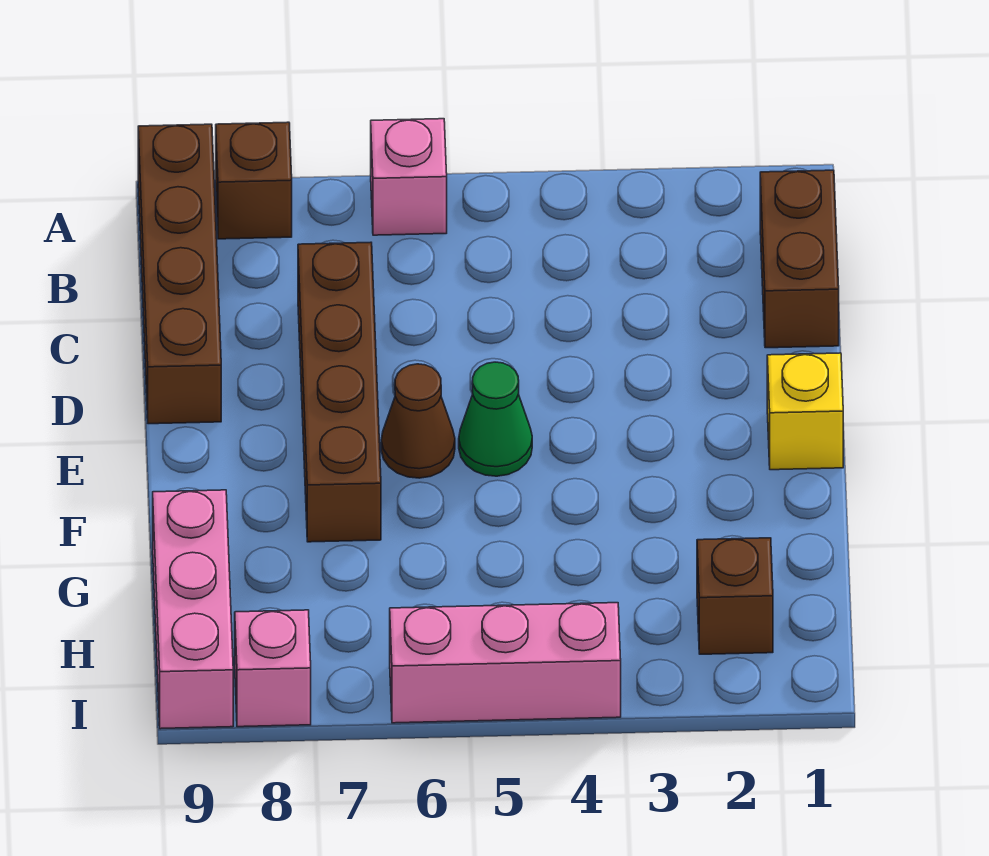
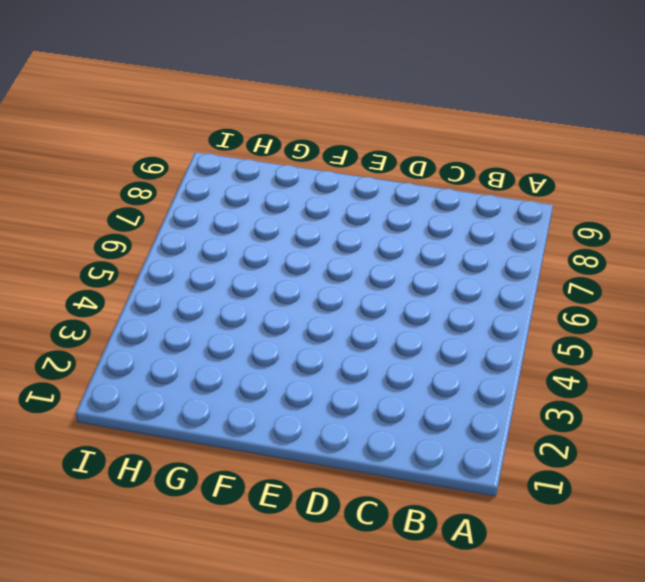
none -> pink 1x1 brick [371,119,447,235]
none -> brown 1x1 brick [216,122,292,239]
none -> brown 1x4 brick [138,124,221,424]

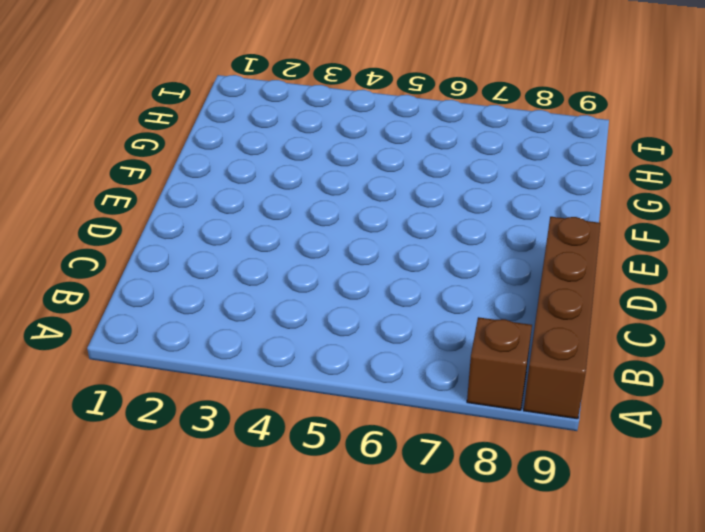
none -> pink 1x1 brick [371,119,447,235]
none -> brown 1x2 brick [760,170,839,348]
none -> brown 1x4 brick [298,242,381,542]

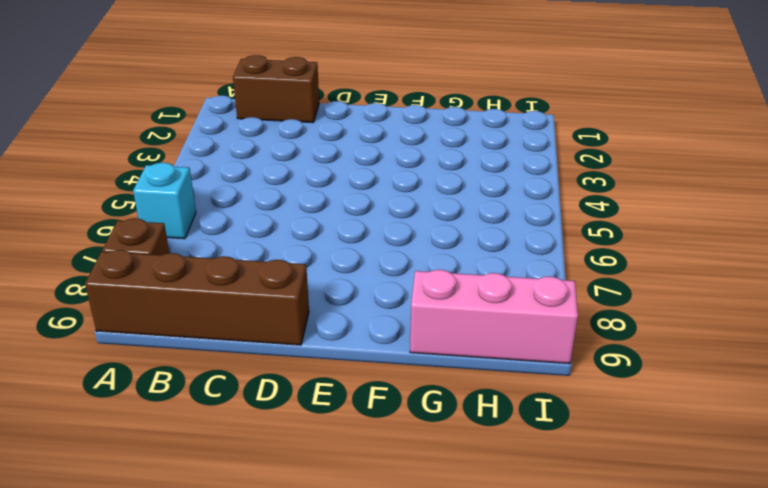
cyan 1x1 brick [133,163,196,239] -> pink 1x1 brick [371,119,447,235]
none -> brown 1x4 brick [298,242,381,542]
none -> yellow 1x1 brick [767,353,843,470]
none -> green 1x1 cone [459,362,532,476]

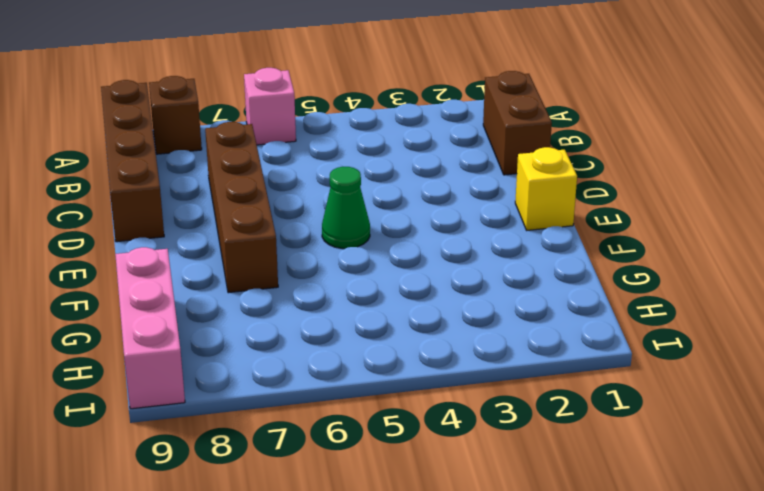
none -> brown 1x1 cone [381,364,455,478]
none -> brown 1x1 brick [697,538,773,654]
none -> pink 1x3 brick [390,603,621,723]

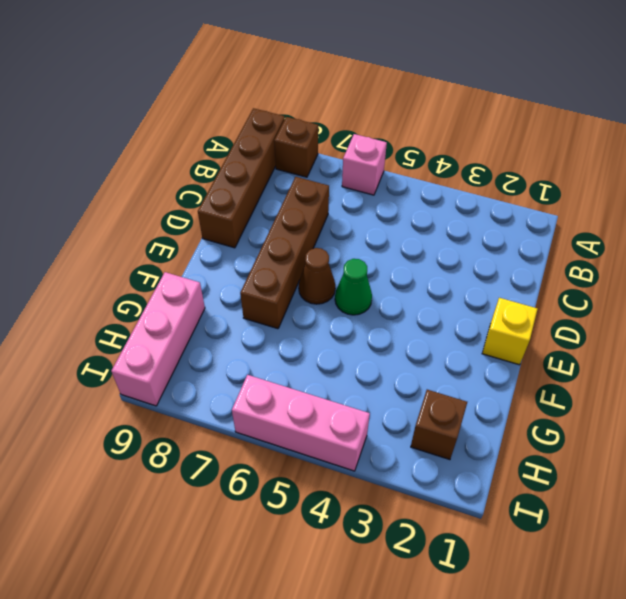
none -> brown 1x2 brick [760,170,839,348]
none -> pink 1x1 brick [235,610,311,727]

